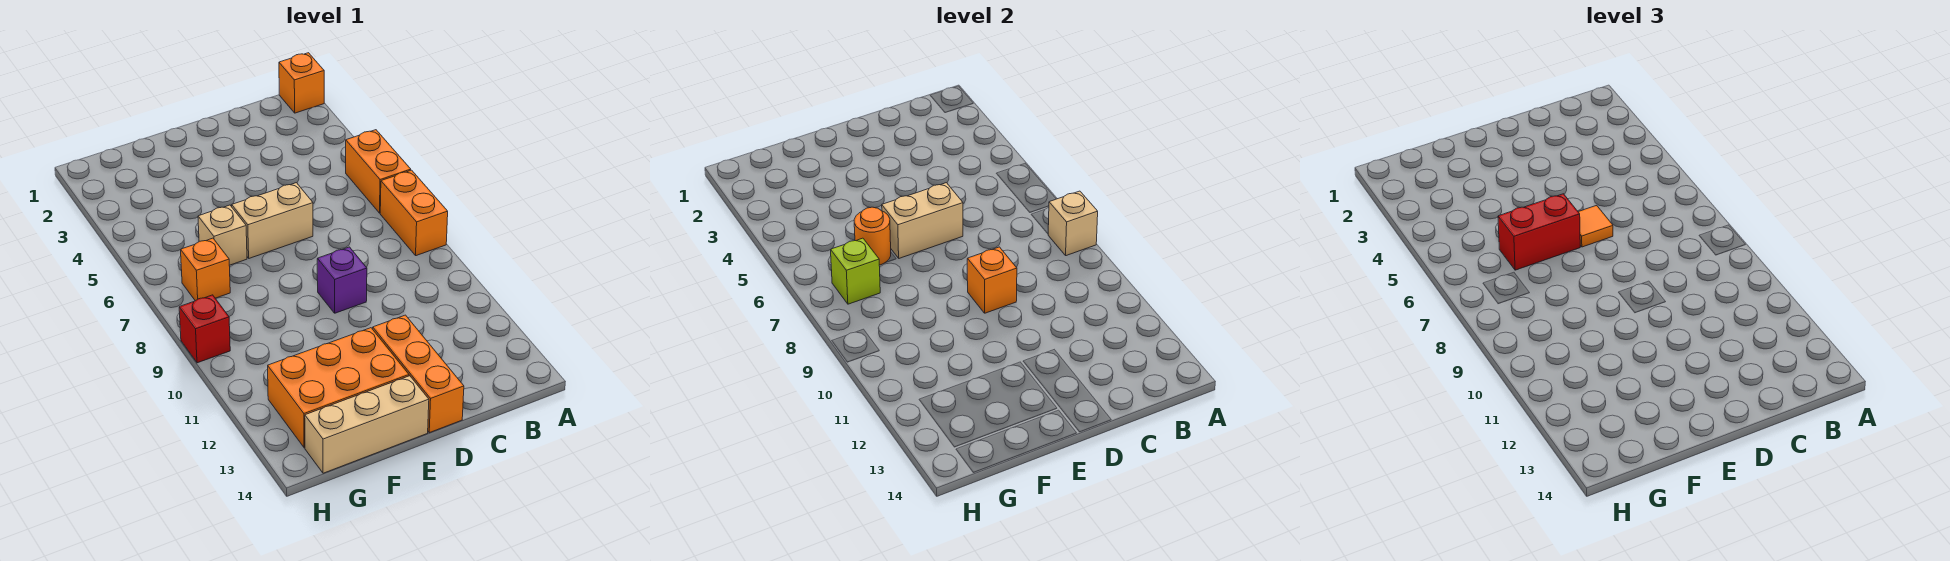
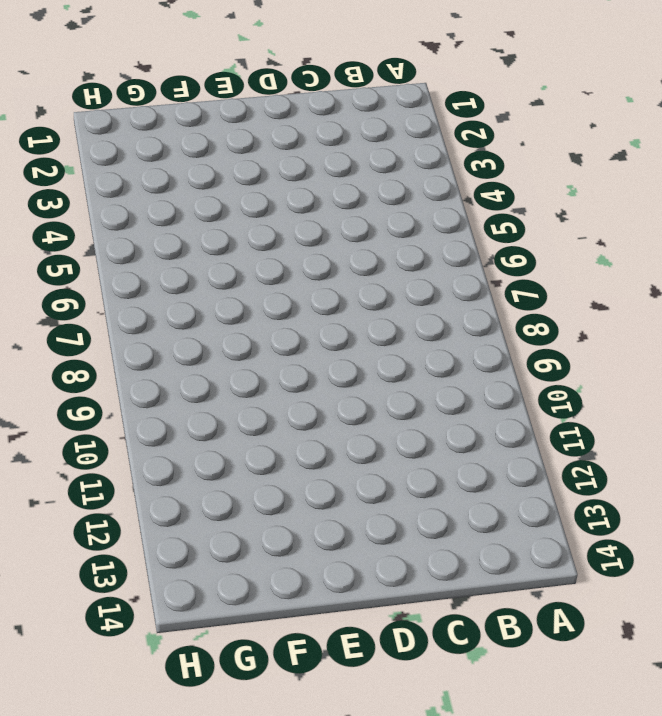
none -> orange 1x1 brick [279,53,324,113]
none -> orange 1x2 brick [346,130,411,213]
none -> orange 1x2 brick [380,170,448,256]

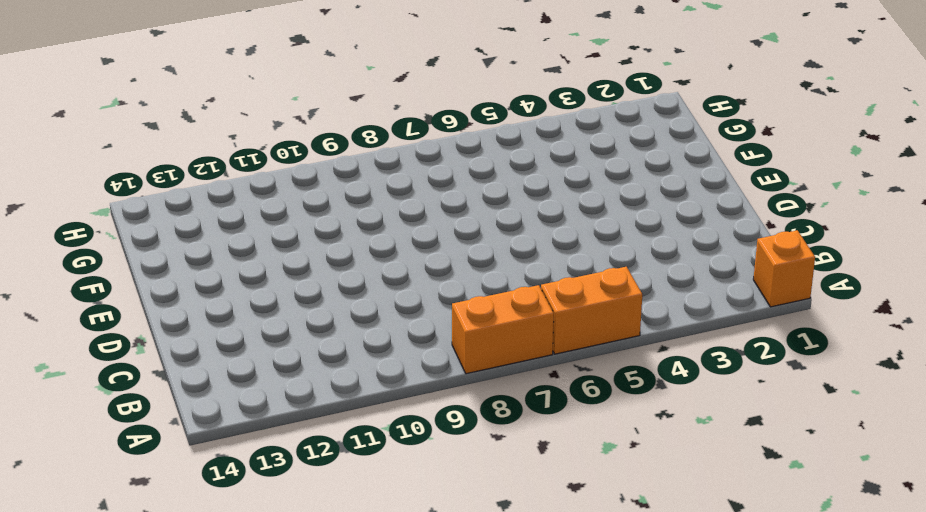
none -> tan 1x2 brick [232,183,313,258]
none -> purple 1x1 brick [317,247,367,313]
none -> orange 1x3 brick [373,315,464,433]

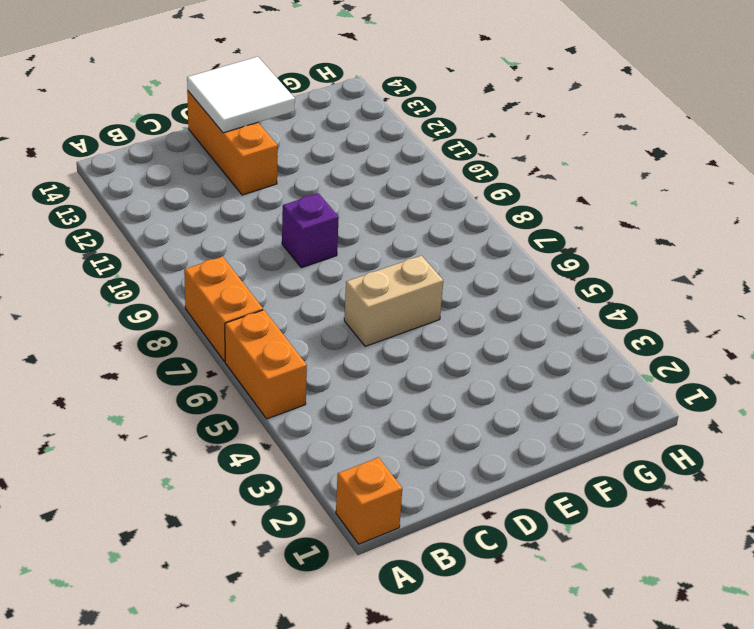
white 2x2 tile [187,57,295,133] -> none
none -> orange 2x3 brick [268,328,409,448]
none -> tan 1x3 brick [305,376,429,473]
none -> tan 1x1 brick [198,205,247,265]

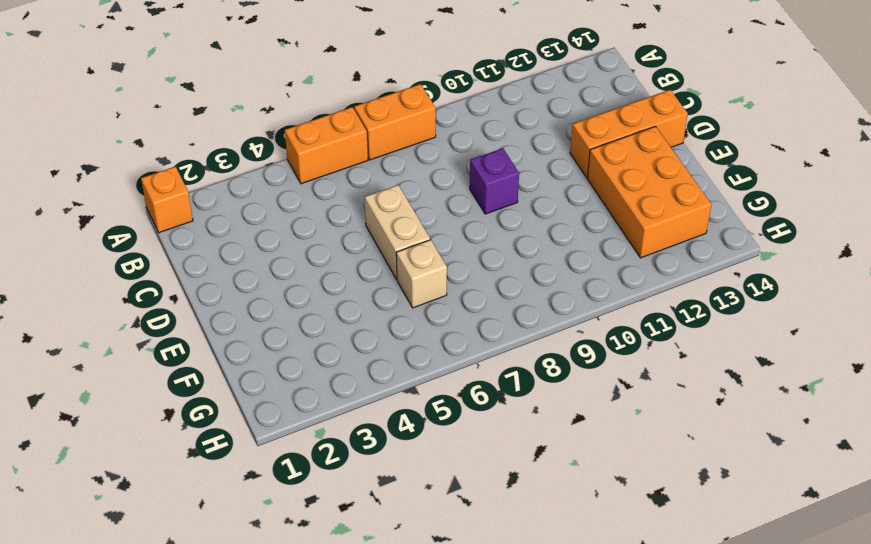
none -> tan 1x3 brick [305,376,429,473]
none -> orange 1x1 brick [181,238,230,301]
none -> red 1x1 brick [179,295,230,363]

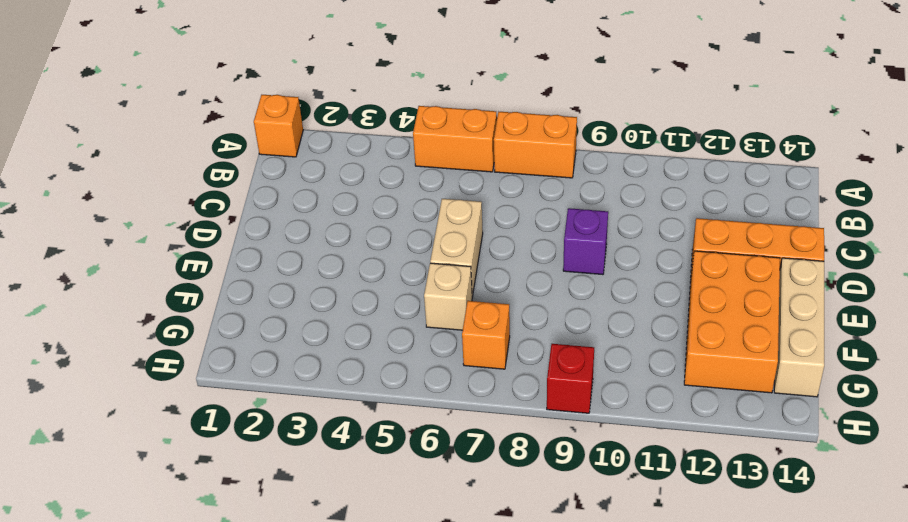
none -> tan 1x1 brick [1048,191,1098,256]
none -> tan 1x2 brick [882,183,963,258]
none -> orange 1x1 brick [967,247,1017,313]

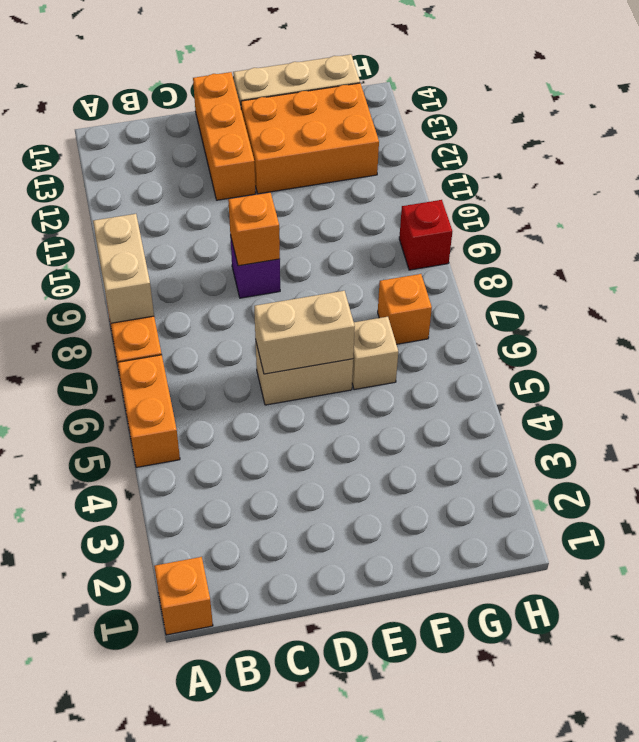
tan 1x2 brick [93,214,154,323] -> tan 1x1 brick [1048,191,1098,256]
none -> orange 1x1 round brick [854,207,891,265]
none -> lime 1x1 brick [831,238,880,304]
none -> orange 1x1 tile [1579,205,1613,247]

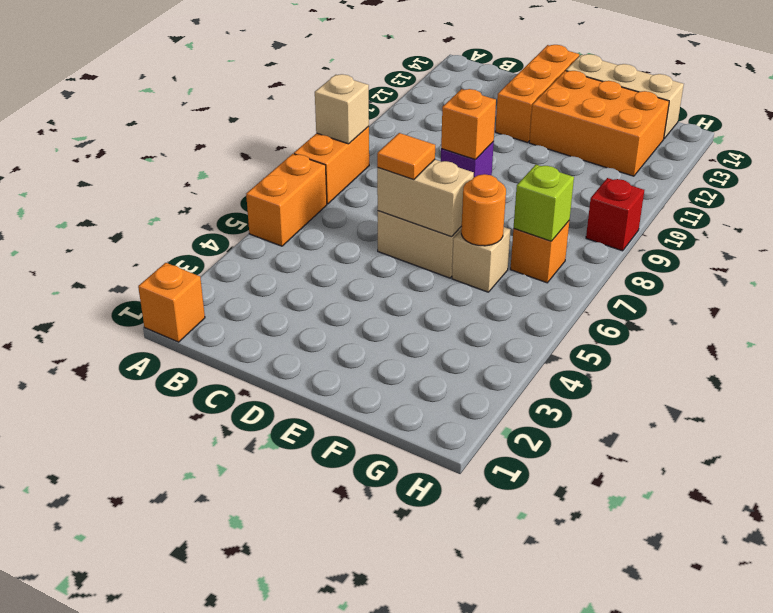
none -> red 1x2 brick [1498,194,1580,270]

